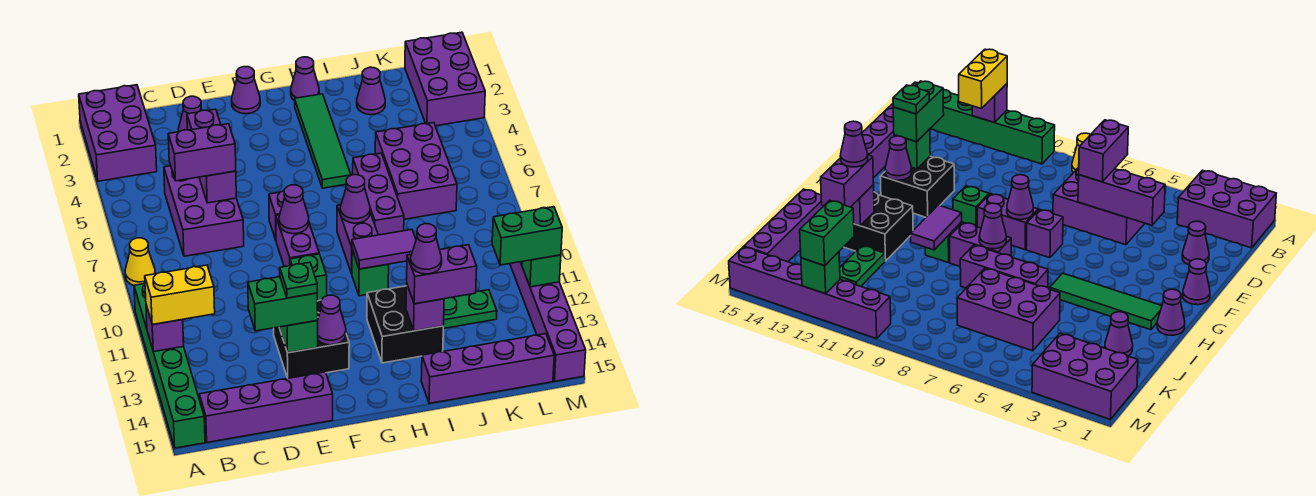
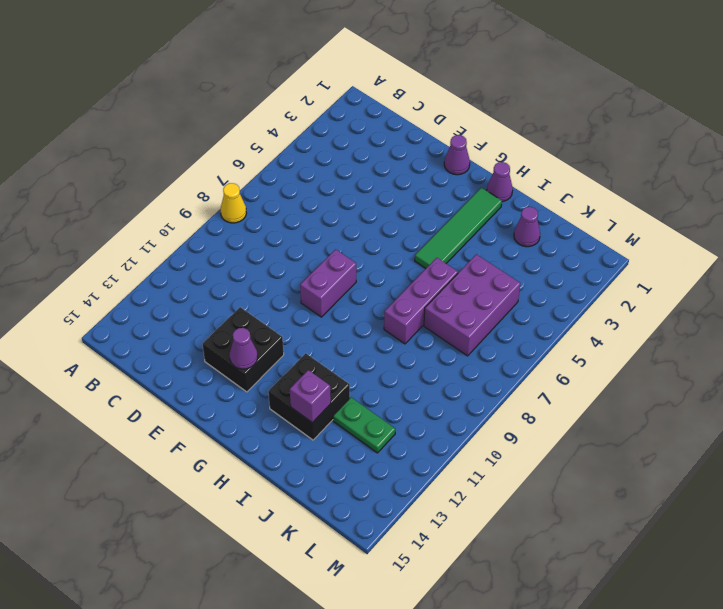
none -> purple 2x3 brick [79,85,157,181]
none -> green 1x6 brick [134,284,205,448]
none -> purple 1x4 brick [199,372,333,442]
none -> purple 2x3 brick [164,166,244,256]

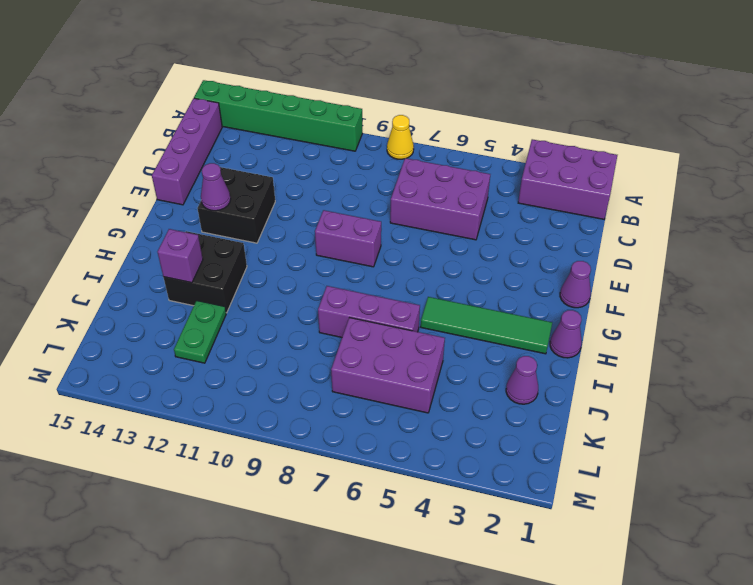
none -> purple 1x1 cone [178,96,202,132]
none -> purple 1x1 brick [269,191,284,240]
none -> green 1x1 brick [290,254,327,301]
none -> purple 1x2 brick [337,205,378,274]

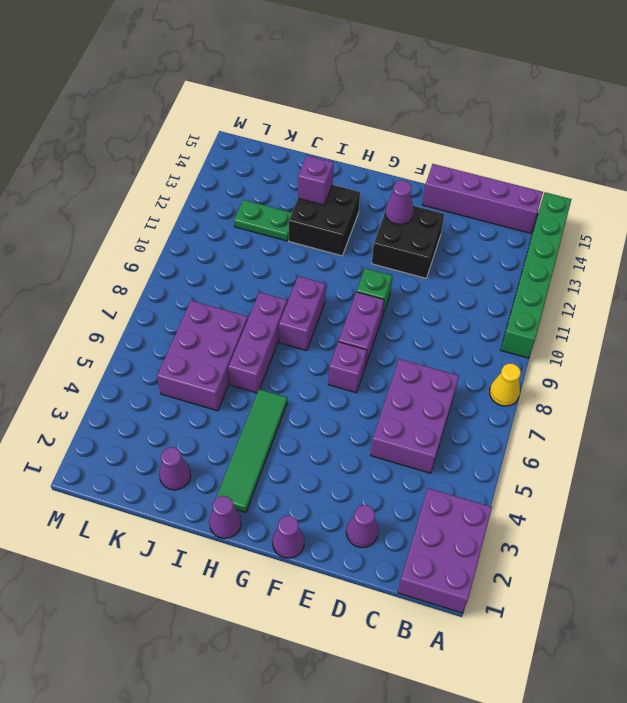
none -> green 1x1 brick [352,250,389,296]
none -> purple 1x4 brick [421,334,554,403]
none -> purple 2x3 brick [405,32,485,126]
none -> purple 1x6 brick [510,262,586,381]

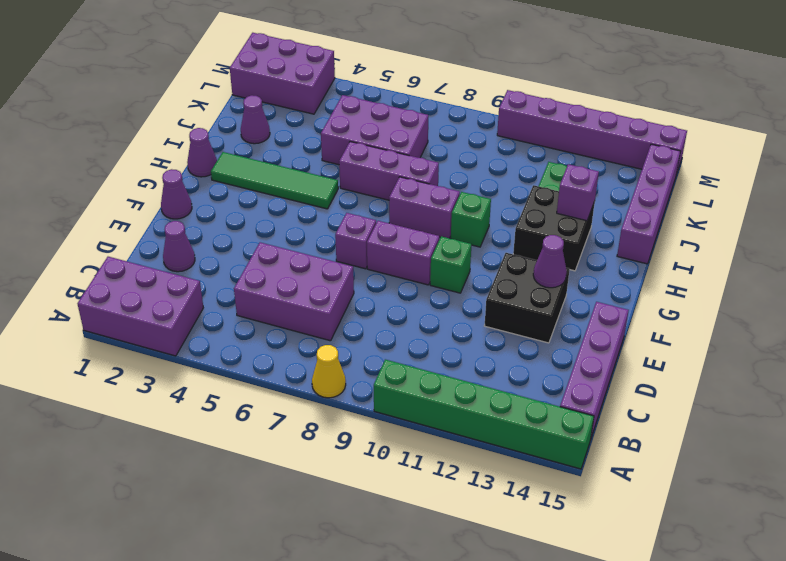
none -> purple 1x1 brick [146,305,184,352]
none -> purple 1x3 brick [187,109,236,203]
none -> green 1x1 brick [280,321,318,353]
none -> purple 1x1 cone [279,185,309,234]

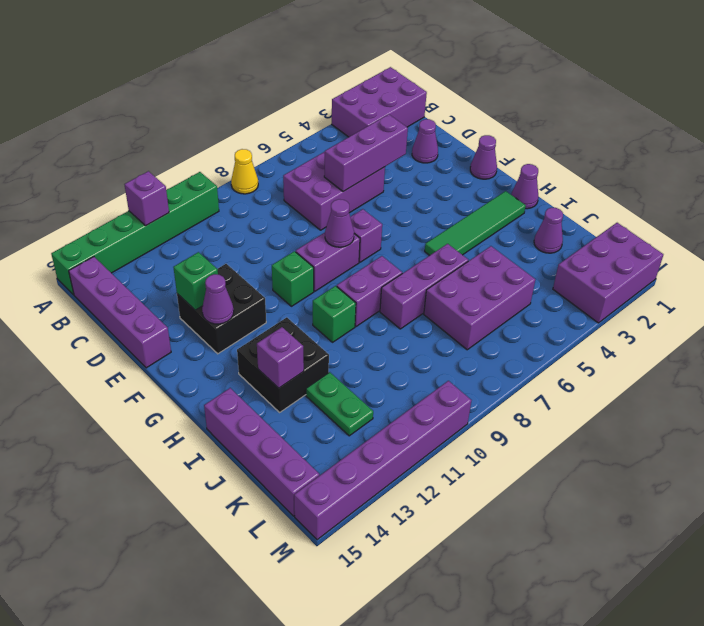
none -> purple 1x1 cone [340,175,370,223]
none -> purple 1x2 tile [352,229,416,269]
none -> green 1x1 brick [522,255,561,287]
none -> yellow 1x2 brick [145,265,215,325]

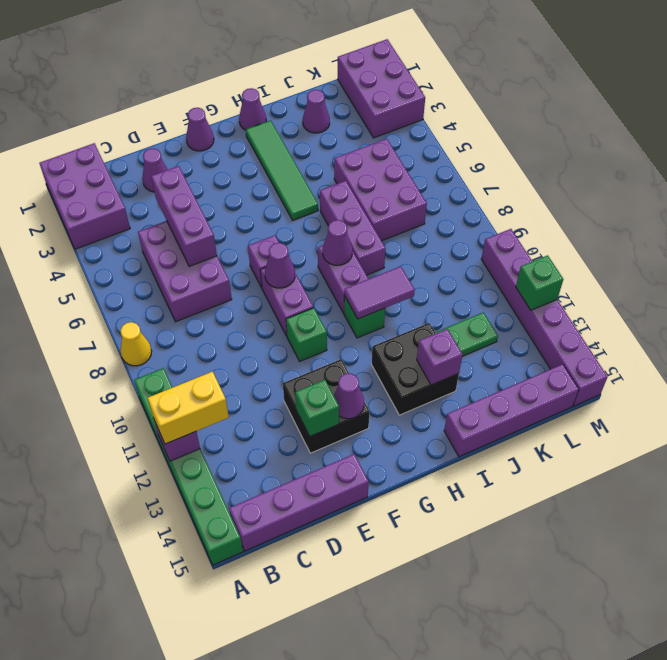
none -> purple 1x2 brick [168,124,236,181]
none -> green 1x2 brick [248,277,318,331]
none -> purple 1x2 brick [407,245,477,304]
none -> green 1x2 brick [492,207,562,265]

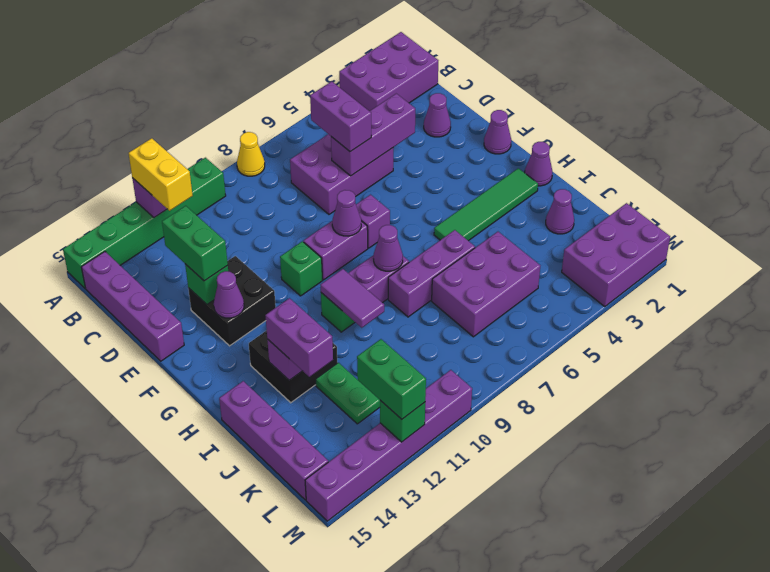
none -> green 1x1 plate [280,262,317,298]
none -> purple 1x1 cone [410,224,442,274]

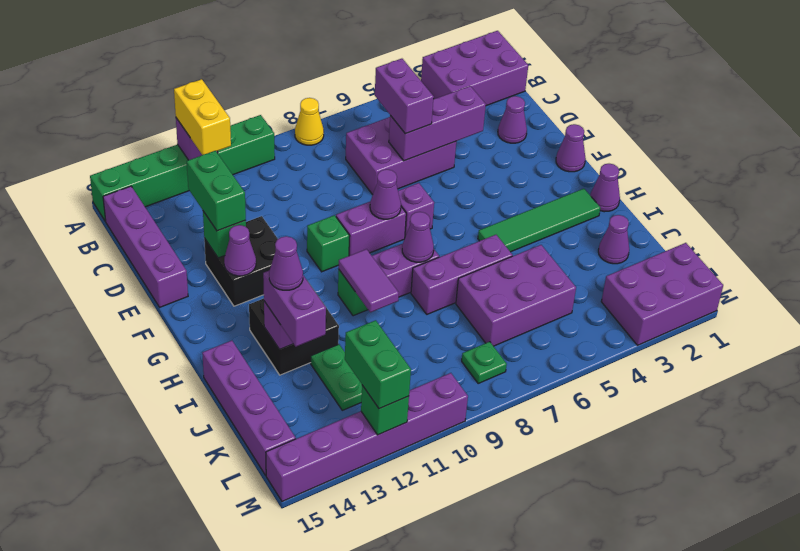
green 1x1 plate [462,342,507,383] -> green 1x1 plate moved to [280,262,317,298]

